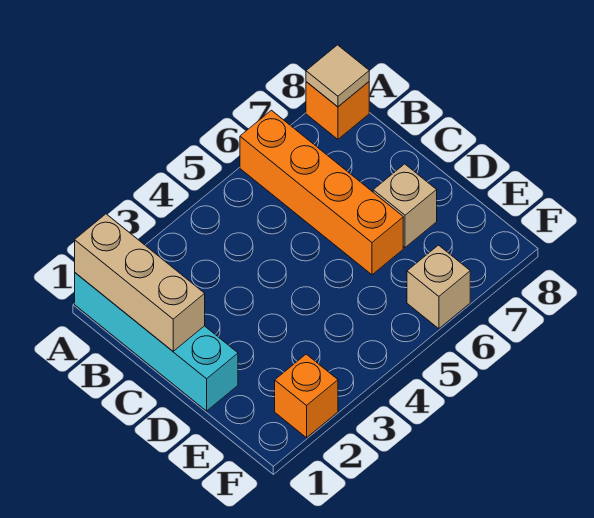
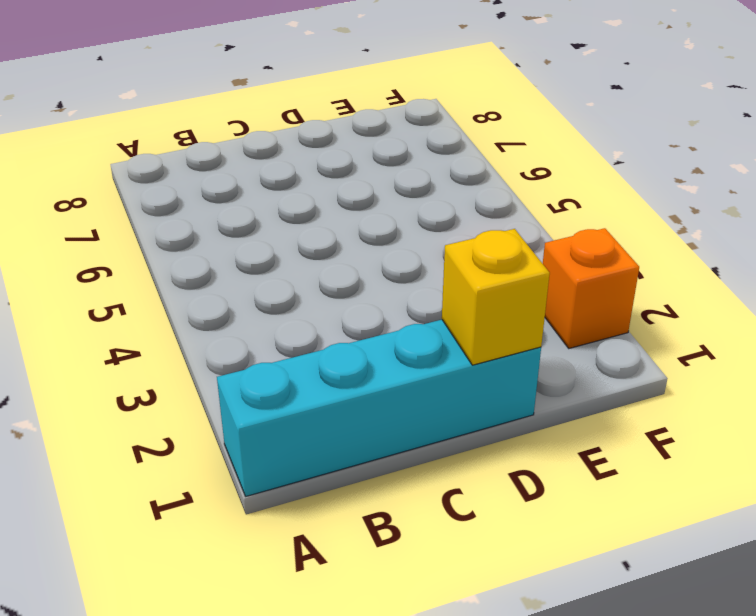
yellow 1x1 brick [442,229,550,365] -> none
none -> orange 1x4 brick [240,110,403,275]
none -> orange 1x1 brick [306,82,369,139]

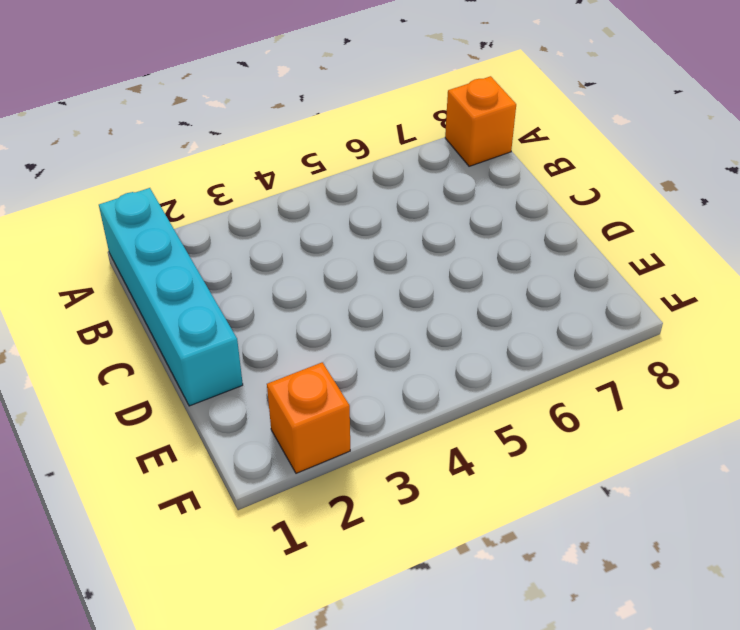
none -> orange 1x4 brick [240,110,403,275]
none -> tan 1x1 brick [373,164,437,247]

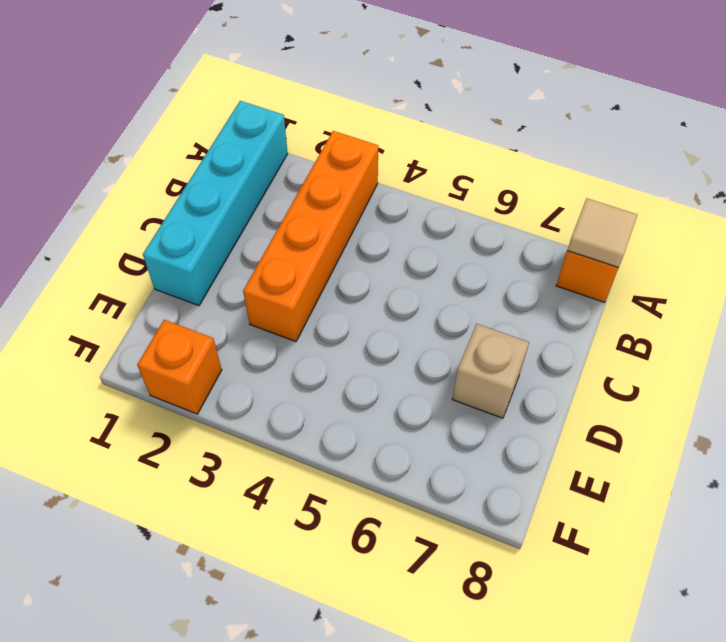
orange 1x4 brick [243,131,378,342] -> orange 1x4 brick moved to [240,110,403,275]
none -> tan 1x1 brick [407,245,470,329]
none -> tan 1x3 brick [75,214,205,351]

